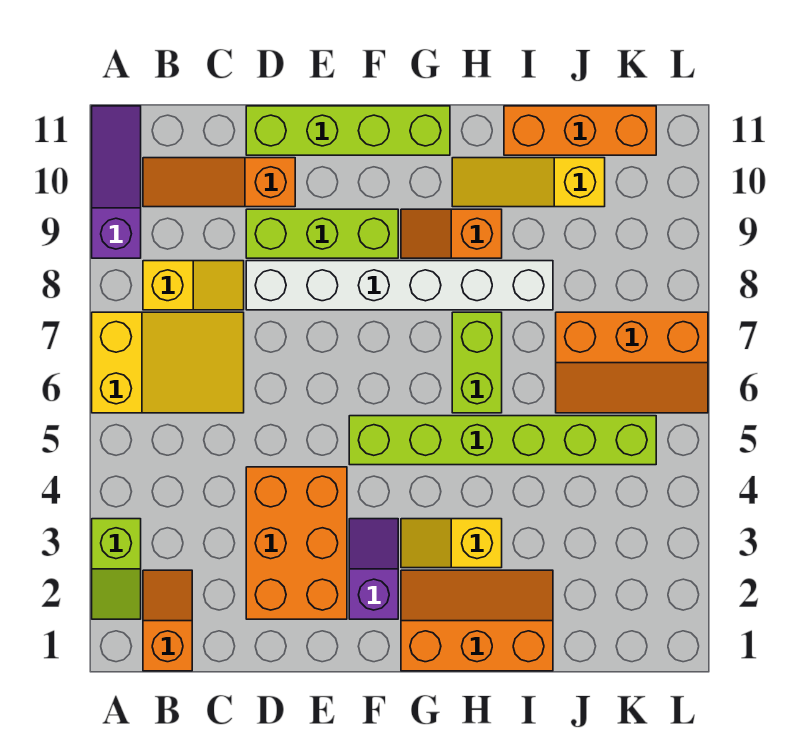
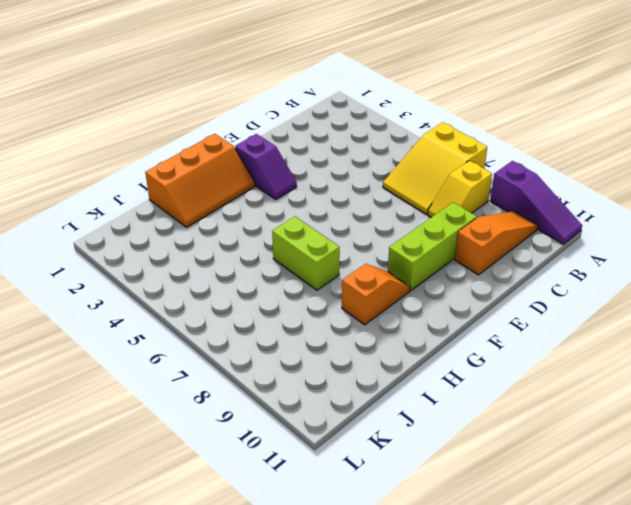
none -> lime 1x2 slope [92,519,141,619]
none -> orange 1x2 slope [143,570,192,671]
none -> orange 2x3 brick [246,467,347,619]

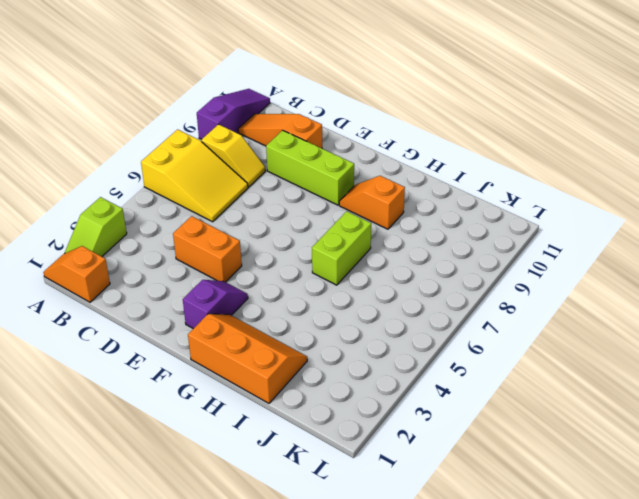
orange 1x2 slope [43,246,110,302] -> orange 1x2 slope turned to [143,570,192,671]
orange 1x2 brick [173,216,242,282] -> orange 2x3 brick [246,467,347,619]
none -> white 1x6 brick [246,261,553,310]
none -> lime 1x4 brick [246,106,450,155]
none -> lime 1x6 brick [349,416,656,465]

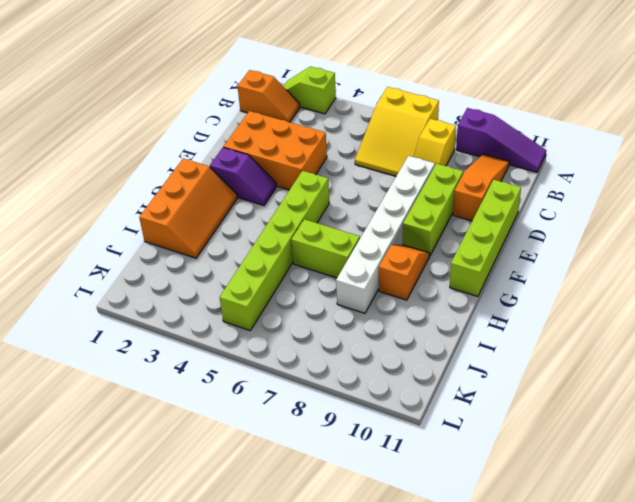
none -> yellow 1x2 slope [401,519,502,568]
none -> yellow 1x3 slope [452,158,605,207]
none -> orange 1x3 brick [504,106,656,155]

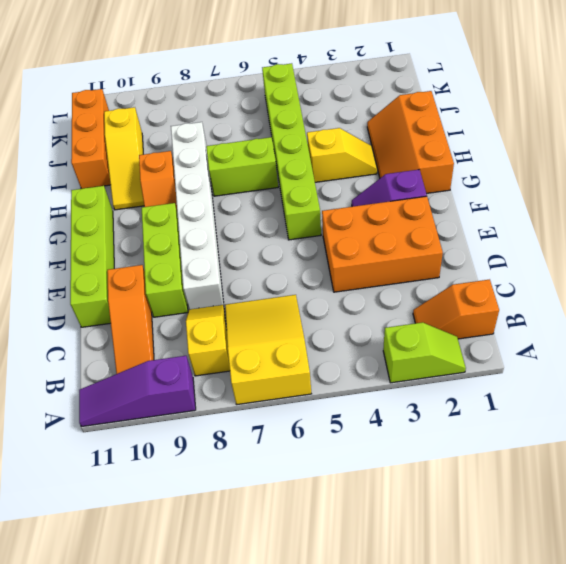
yellow 1x2 slope [307,128,377,182] -> yellow 1x2 slope turned to [401,519,502,568]
none -> orange 2x3 slope [556,312,708,413]

